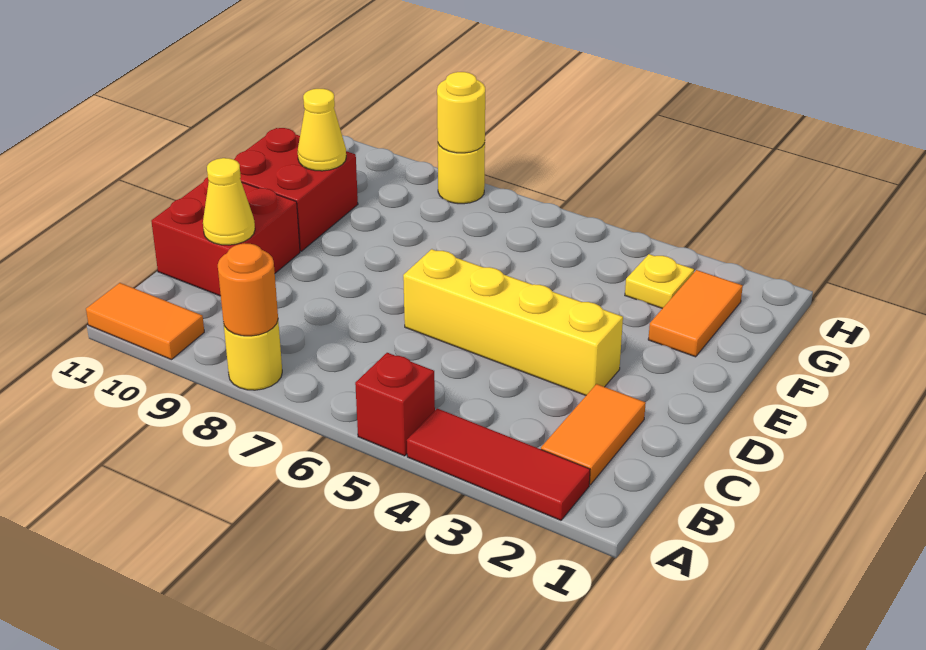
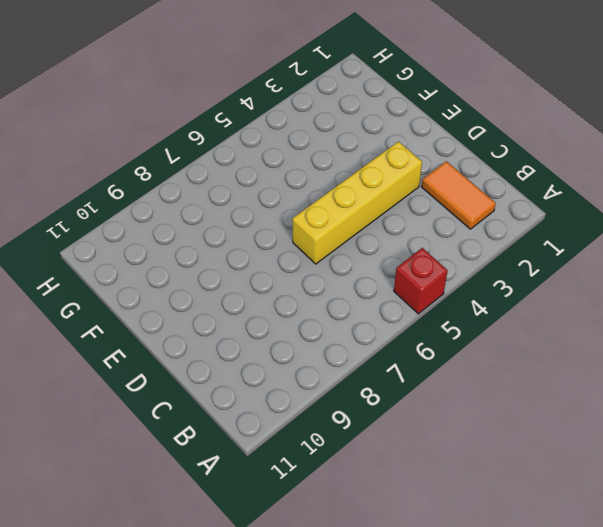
none -> red 1x3 tile [407,408,590,520]
none -> yellow 1x1 round brick [224,321,282,390]
none -> orange 1x2 tile [86,283,204,360]

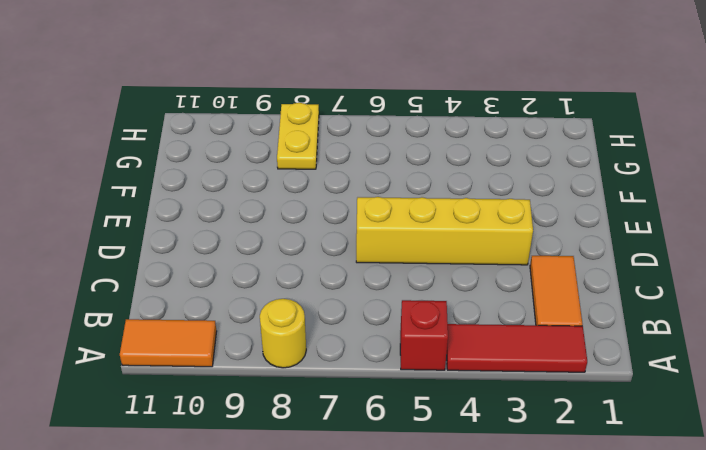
yellow 1x2 plate [277,103,319,169] -> yellow 1x1 round brick [438,143,485,204]
none -> red 2x2 brick [151,177,300,296]
none -> red 2x2 brick [234,128,358,251]
none -> orange 1x2 tile [648,270,743,357]

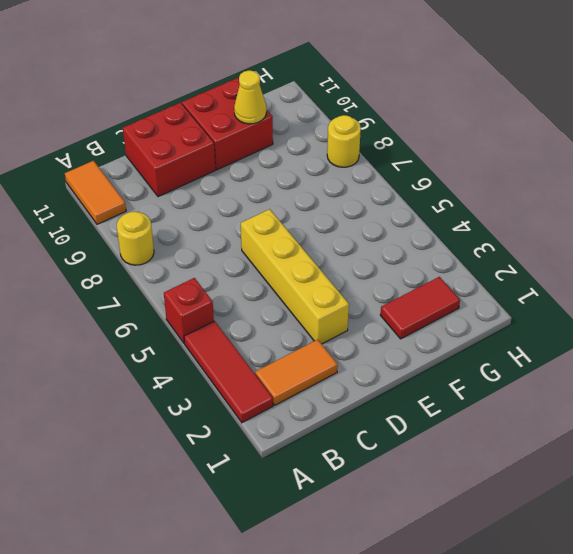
red 1x2 tile [380,277,460,339] -> orange 1x2 tile [648,270,743,357]
none -> yellow 1x1 plate [625,254,694,308]
none -> orange 1x1 round brick [218,243,278,336]
none -> yellow 1x1 cone [203,158,255,245]

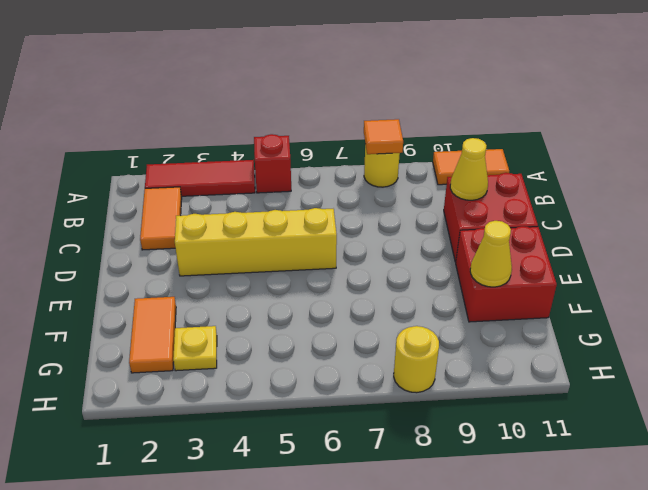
orange 1x1 tile [364,119,403,154] -> orange 1x1 round brick [218,243,278,336]
none -> yellow 1x1 round brick [437,72,485,153]

